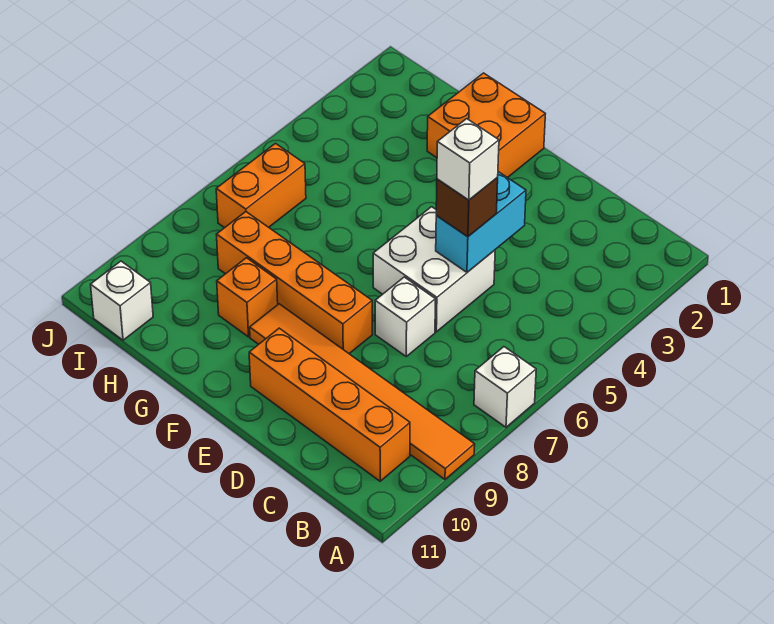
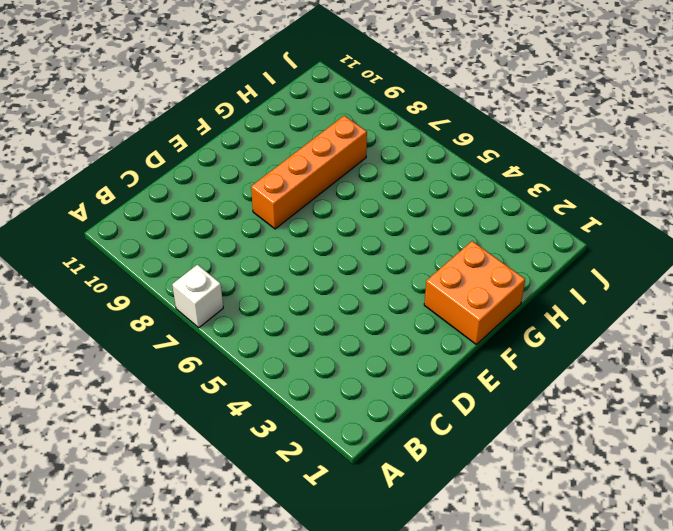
none -> orange 1x6 tile [250,304,475,479]
none -> orange 1x4 brick [249,328,410,481]
none -> white 2x2 brick [373,207,495,332]

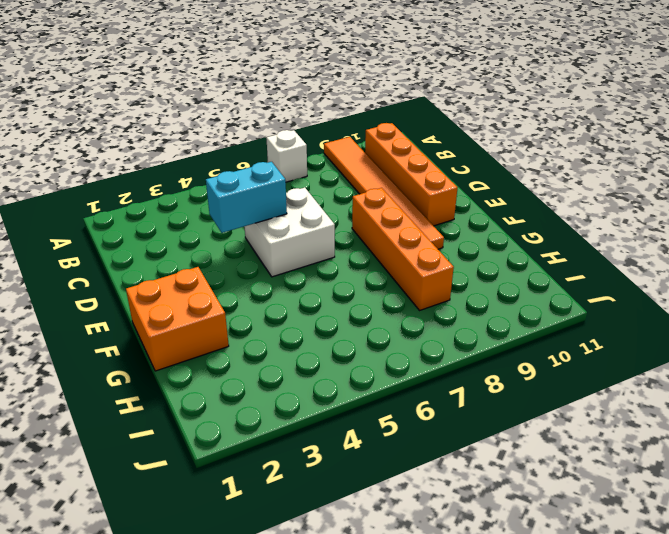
none -> white 1x1 brick [375,277,435,356]
none -> orange 1x1 brick [217,258,278,337]
none -> orange 1x2 brick [216,144,306,228]

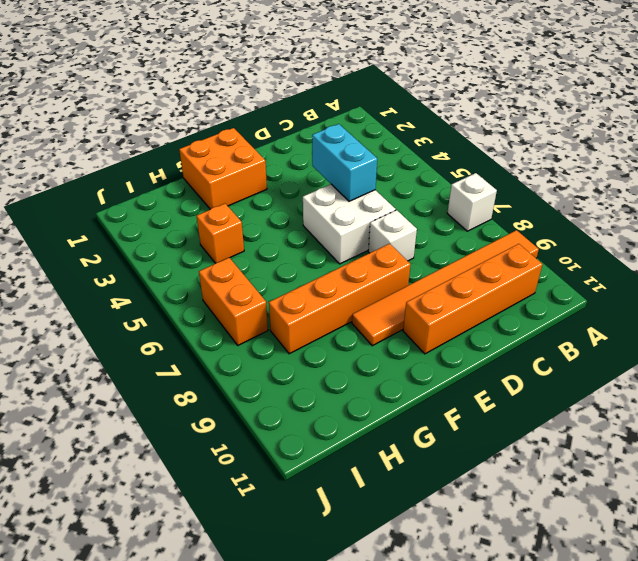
orange 1x1 brick [197,204,244,263] -> orange 1x1 brick moved to [217,258,278,337]
none -> white 1x1 brick [91,261,153,340]
none -> brown 1x1 brick [436,177,498,237]
none -> white 1x1 brick [437,119,499,200]

